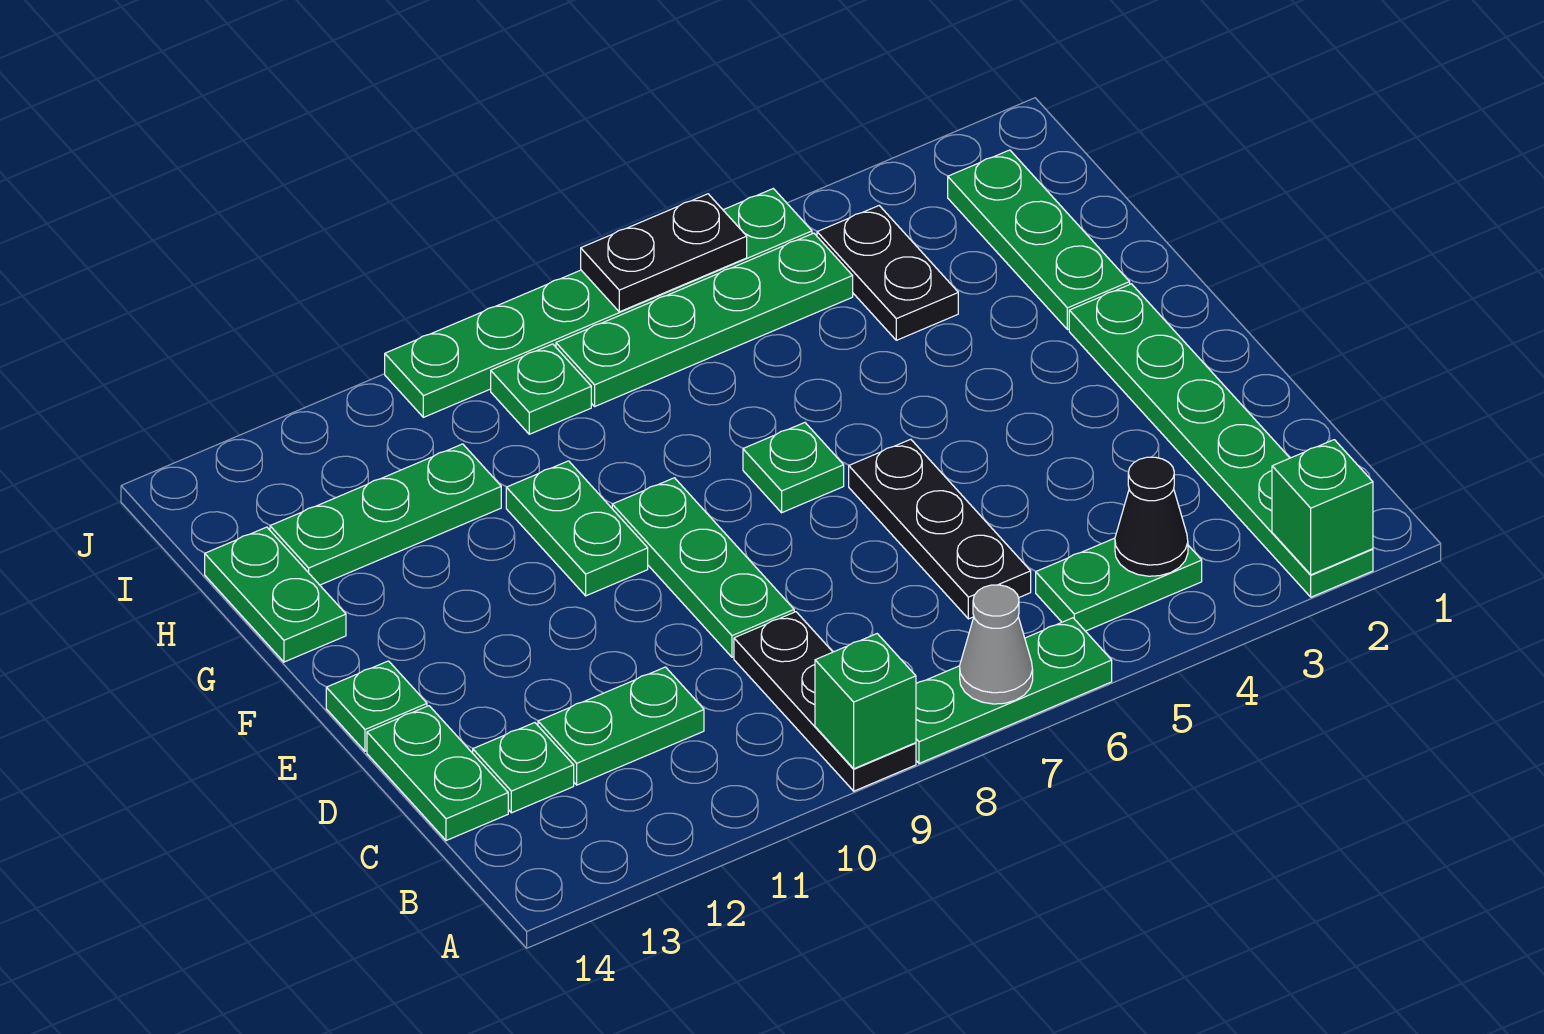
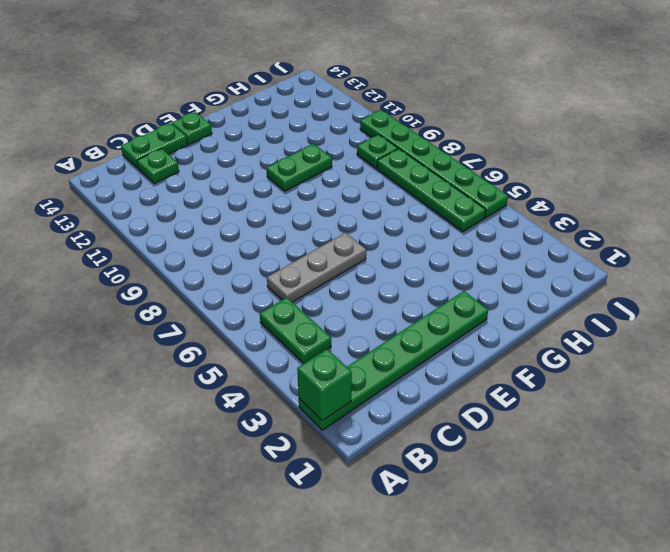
grey 1x3 plate [267,233,366,302] -> black 1x3 plate [849,439,1031,619]
none -> green 1x3 plate [916,618,1112,763]
none -> black 1x3 plate [734,612,916,791]
none -> green 1x2 plate [538,667,704,785]

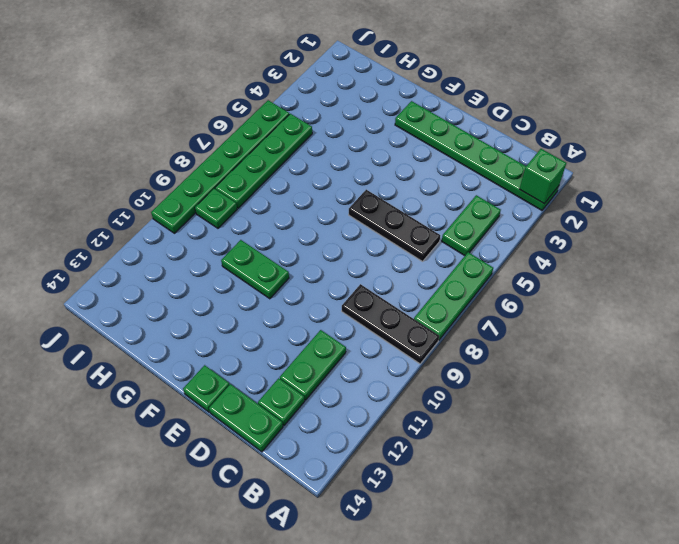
none -> green 1x3 plate [612,478,794,657]
none -> green 1x1 plate [743,423,844,513]
none -> green 1x3 plate [948,150,1130,330]

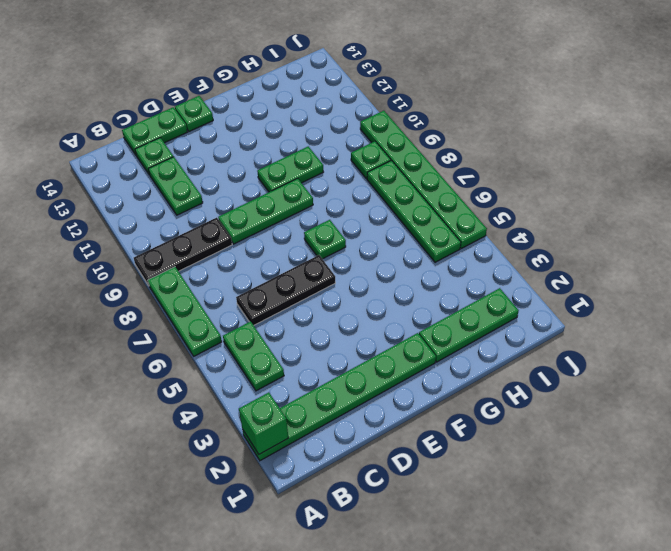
none -> green 1x2 plate [205,527,346,662]
none -> black 1x2 plate [817,206,958,340]
none -> green 1x3 plate [270,444,501,585]

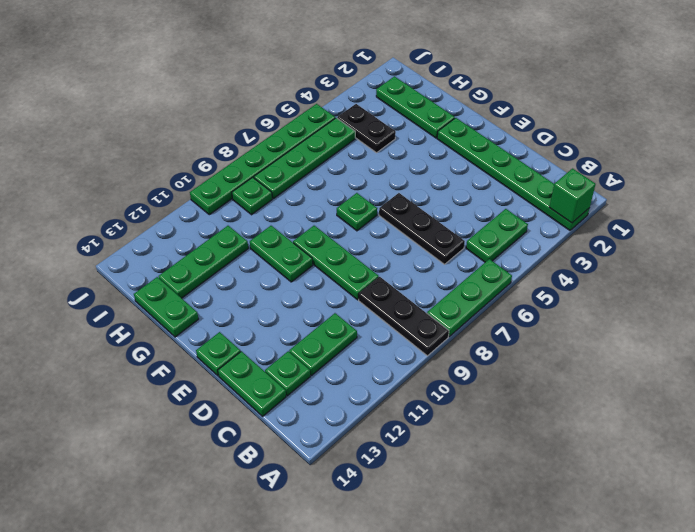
none -> grey 1x1 cone [960,585,1033,704]
none -> green 1x1 brick [815,634,916,769]
none -> black 1x1 cone [1115,457,1188,576]

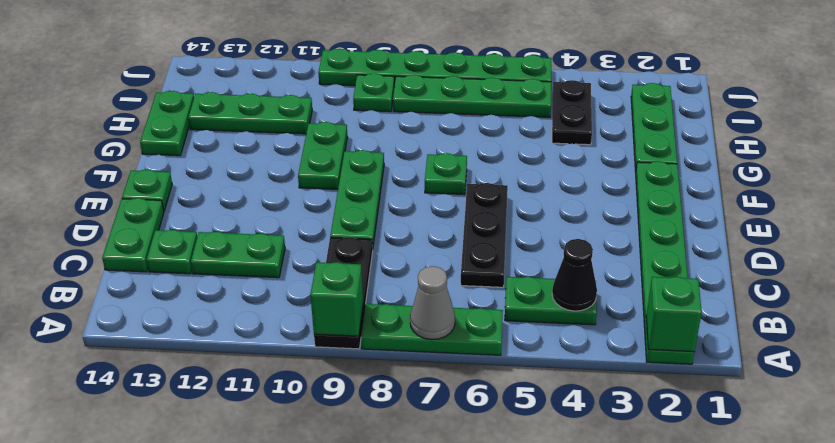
none -> black 1x2 plate [581,194,747,312]

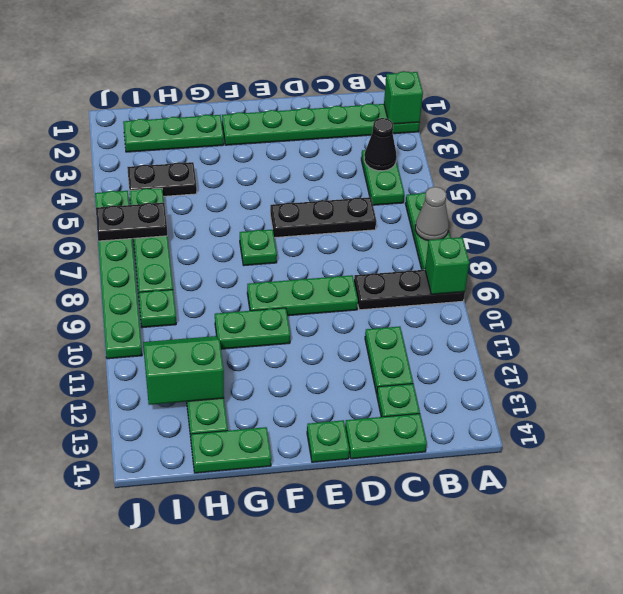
green 2x2 slope [143,336,224,405] -> none
black 1x2 plate [96,203,167,241] -> black 1x2 plate turned to [581,194,747,312]

